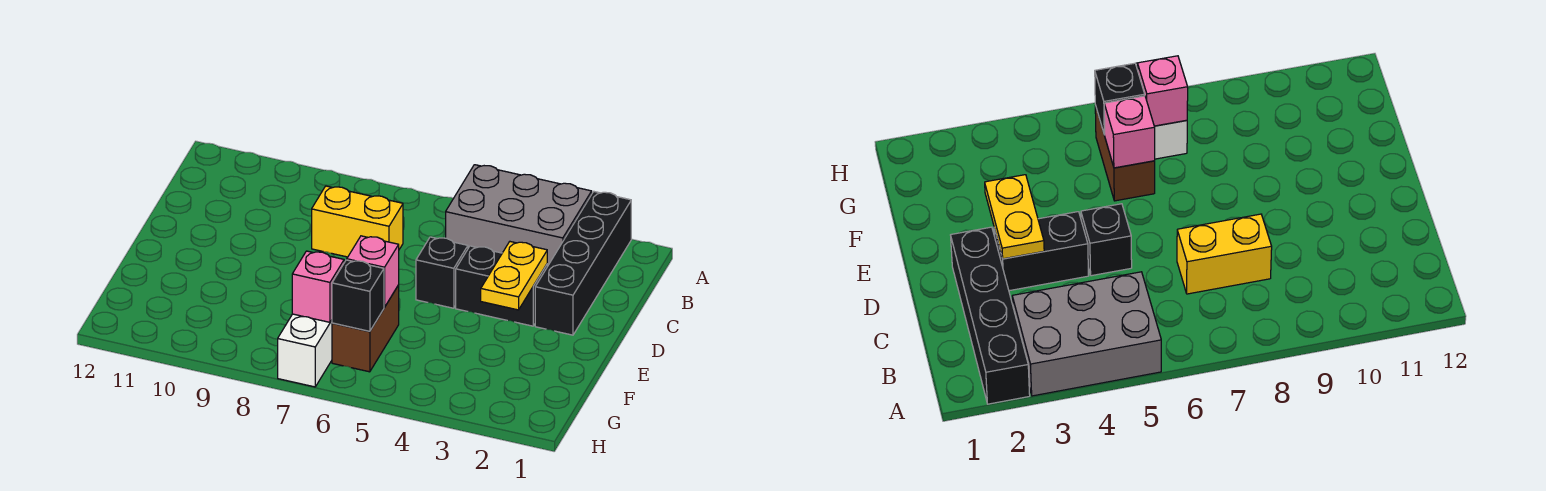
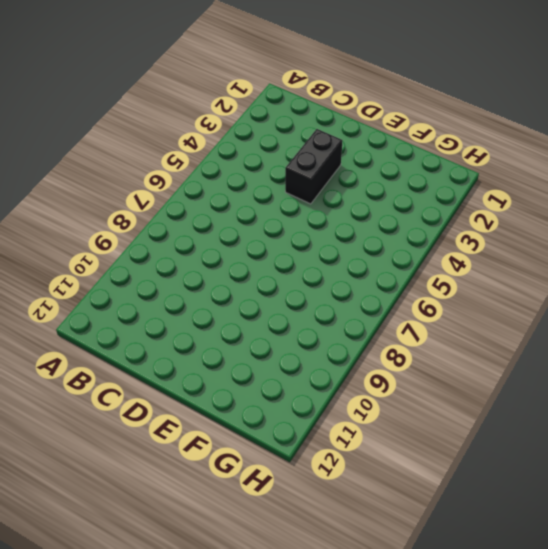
none -> black 1x4 brick [535,192,631,335]
none -> grey 2x3 brick [446,165,592,267]

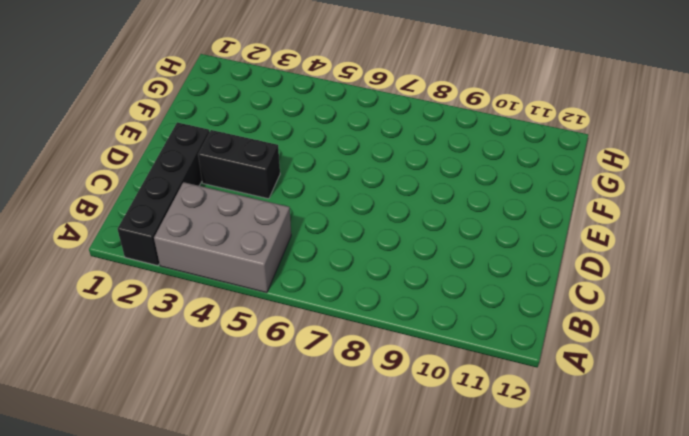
none -> yellow 1x2 brick [312,186,403,257]
none -> black 1x1 brick [416,237,468,308]

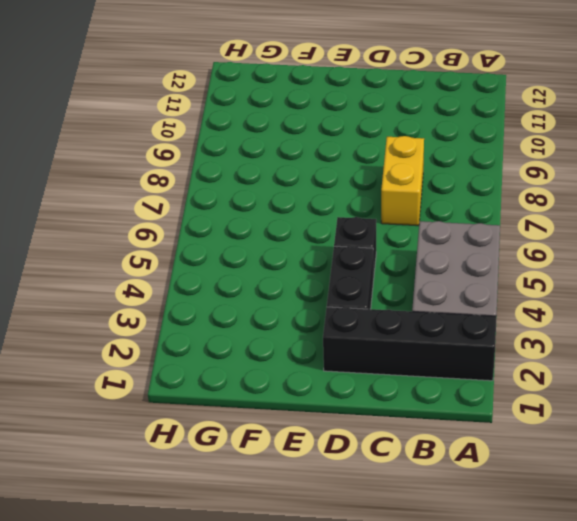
none -> brown 1x2 brick [332,285,399,372]
none -> white 1x2 brick [278,314,332,387]

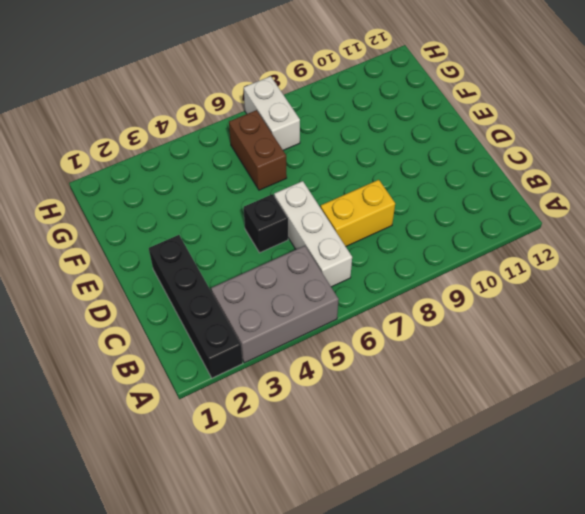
white 1x3 brick [274,181,352,287] -> none
none -> black 1x2 brick [456,246,547,326]
none -> yellow 1x2 plate [481,242,547,310]

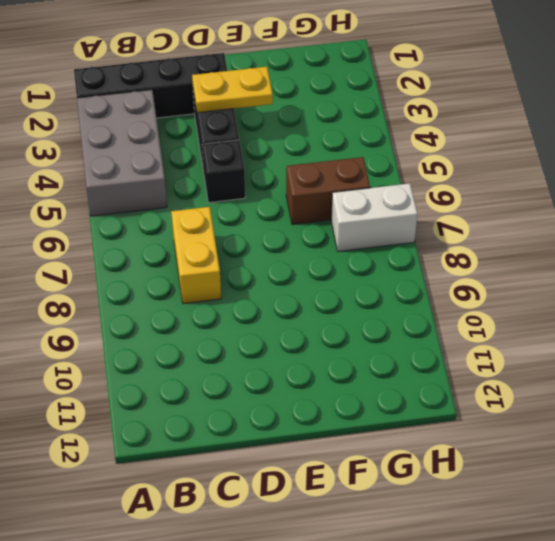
none -> pink 1x1 brick [347,236,399,307]
none -> black 1x1 brick [332,260,384,331]

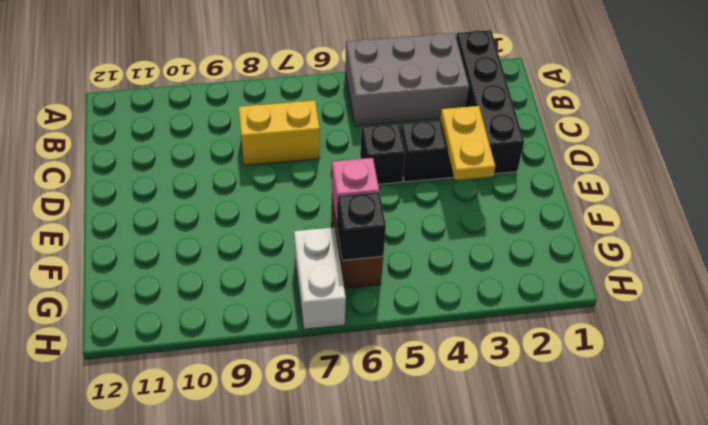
none -> pink 1x1 brick [292,251,344,322]

